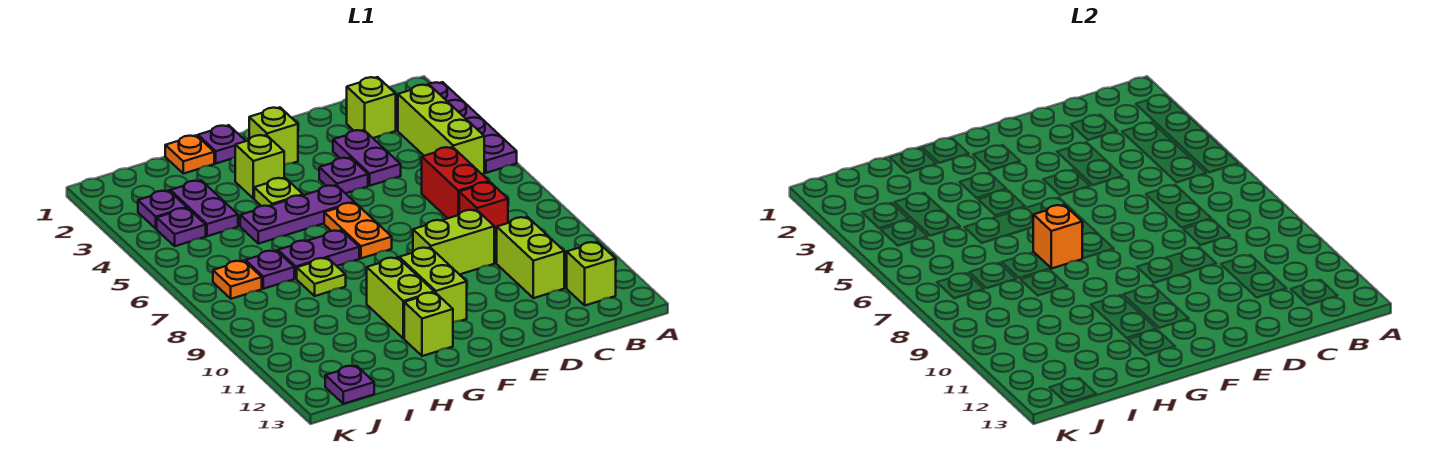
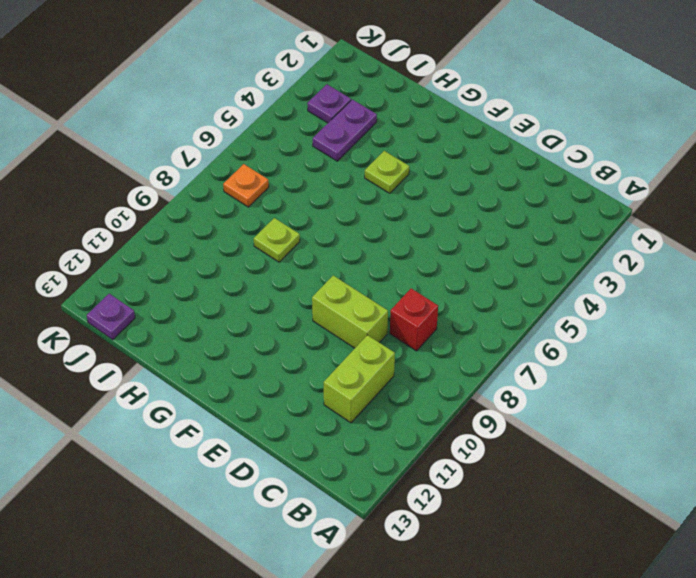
none -> purple 1x4 plate [429,82,517,173]
none -> lime 1x3 brick [398,84,484,174]
none -> lime 1x1 brick [567,242,616,305]

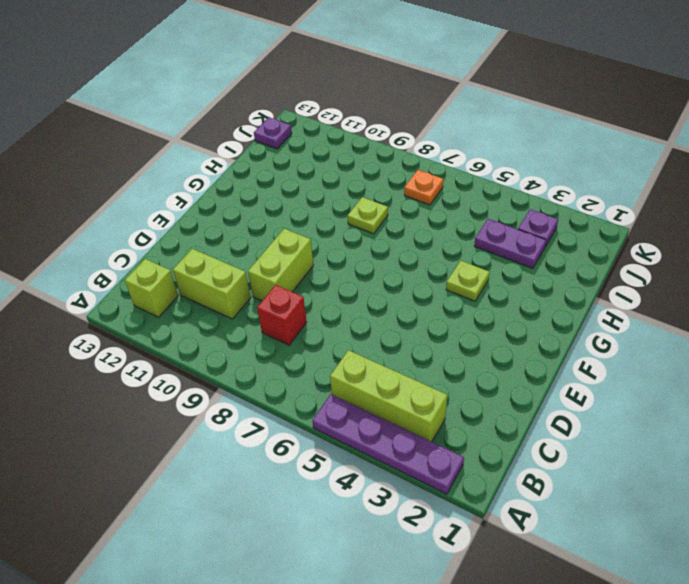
none -> lime 1x1 brick [347,77,396,138]
none -> red 1x2 brick [422,147,489,218]
none -> purple 1x2 plate [333,130,401,186]

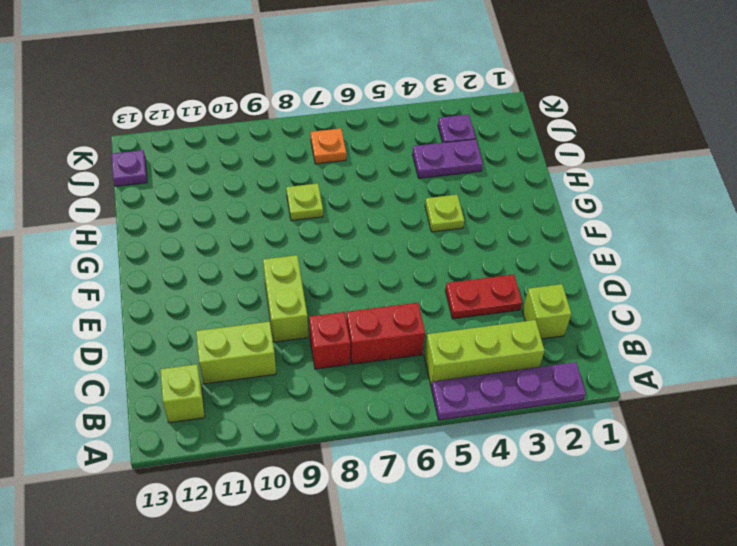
red 1x2 plate [445,275,522,319] -> purple 1x2 plate [333,130,401,186]
none -> purple 1x1 plate [319,158,368,193]
none -> lime 1x1 brick [249,107,298,165]
none -> purple 1x3 plate [240,185,354,244]

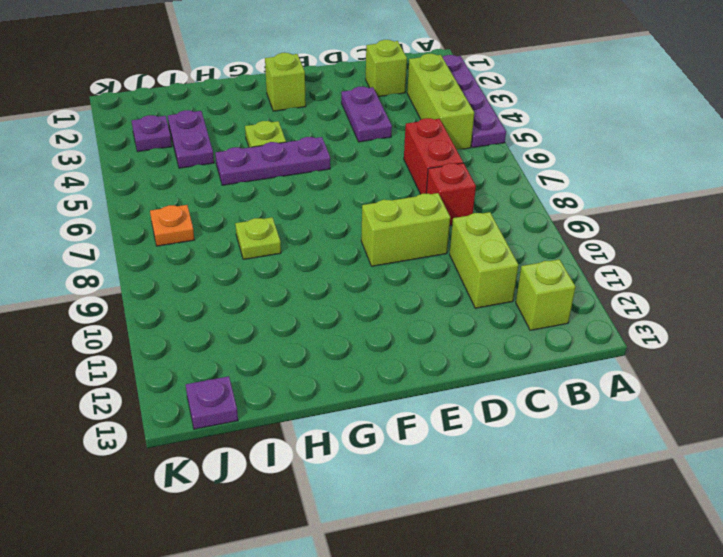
none -> purple 1x1 plate [319,158,368,193]
none -> orange 1x2 plate [324,203,392,258]
none -> lime 1x2 brick [399,247,467,322]

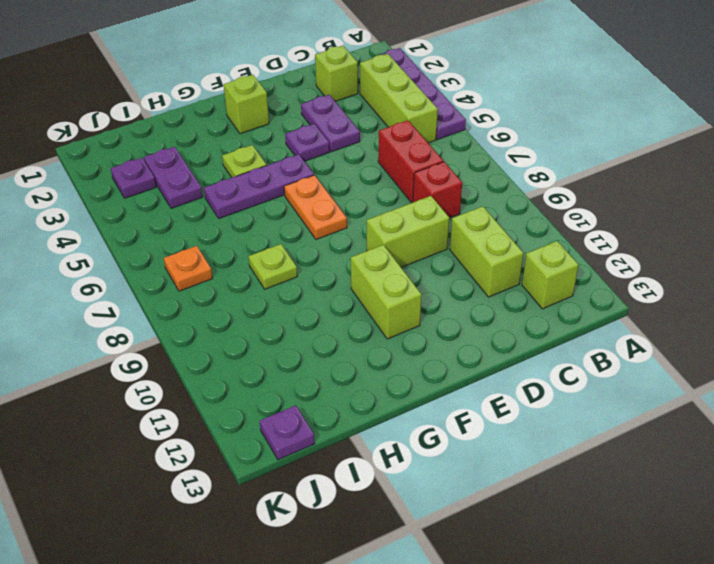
none -> purple 1x1 plate [198,125,245,163]
none -> lime 1x1 brick [235,135,284,199]
none -> purple 1x2 plate [278,230,359,279]

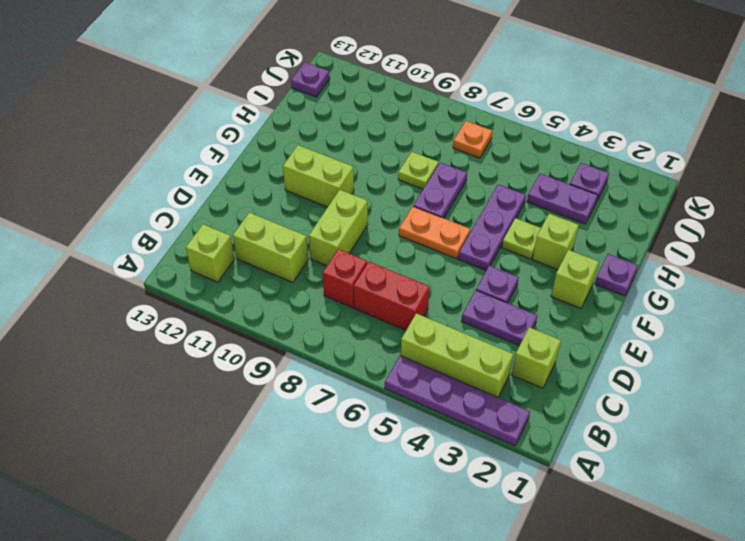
none -> lime 1x2 brick [367,257,434,339]
none -> lime 1x1 brick [404,292,453,356]
none -> orange 1x1 plate [165,135,214,174]

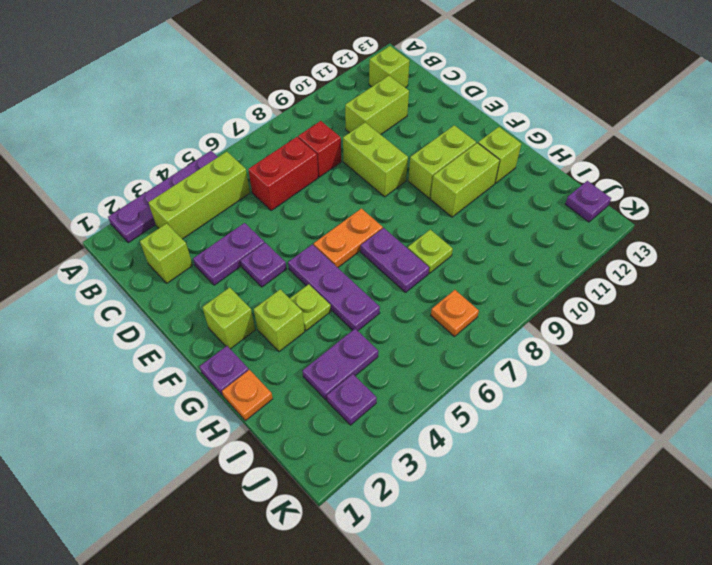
none -> purple 1x1 plate [245,250,294,289]
none -> purple 1x1 plate [157,208,206,246]
none -> orange 1x1 brick [1033,205,1082,269]

